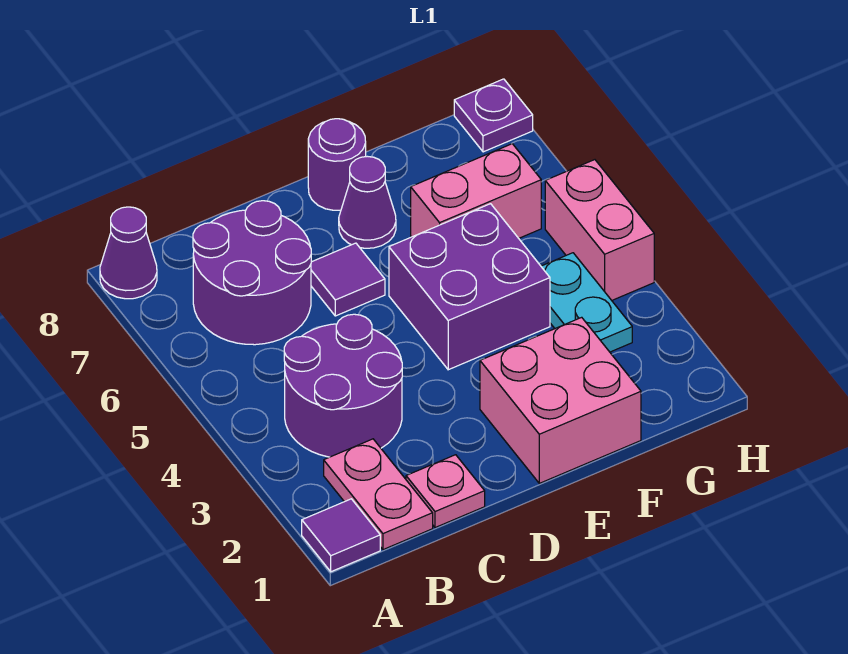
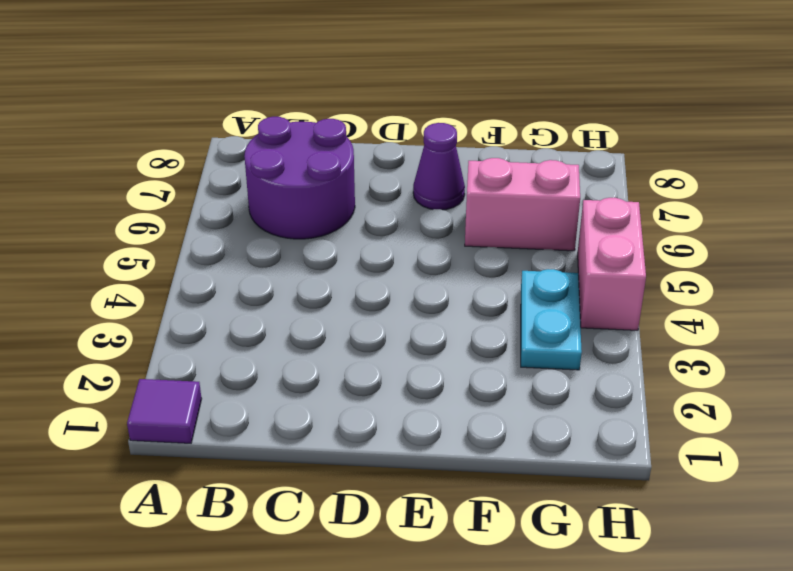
none -> purple 1x1 cone [100,207,157,299]
none -> pink 1x2 plate [324,439,433,550]
none -> purple 2x2 round brick [284,314,402,457]

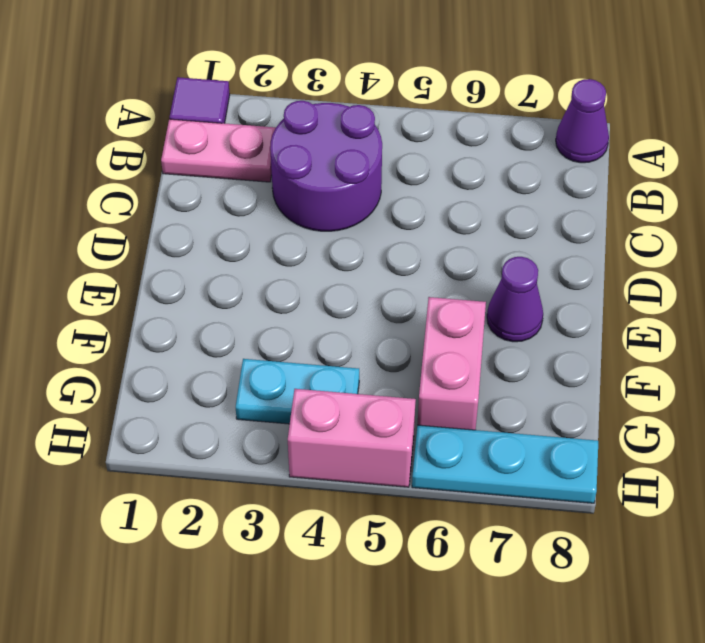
cyan 1x3 plate [412,425,598,503] -> purple 1x1 plate [454,79,533,152]
none -> purple 2x2 round brick [193,201,311,345]
none -> pink 1x1 plate [406,455,485,528]
none -> purple 1x1 tile [311,243,385,316]

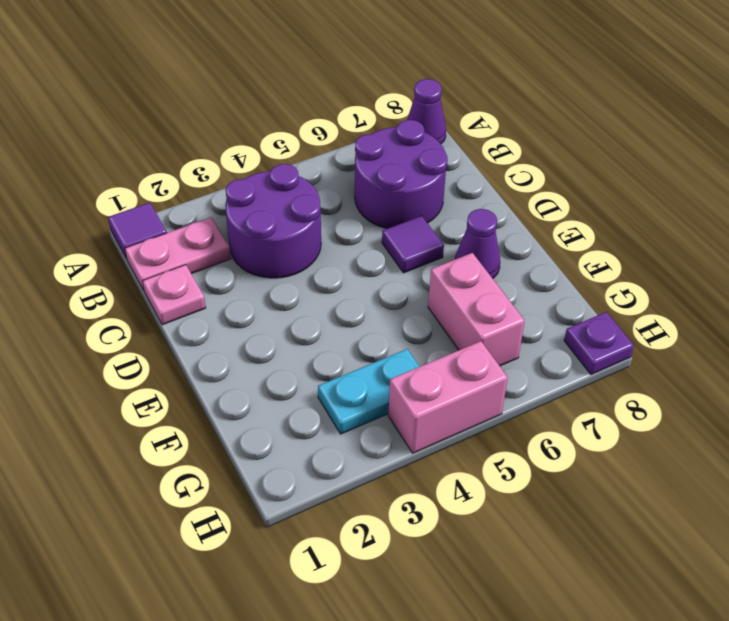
none -> pink 2x2 brick [480,317,641,483]
none -> purple 2x2 brick [389,204,550,370]
none -> purple 1x1 round brick [308,119,366,210]

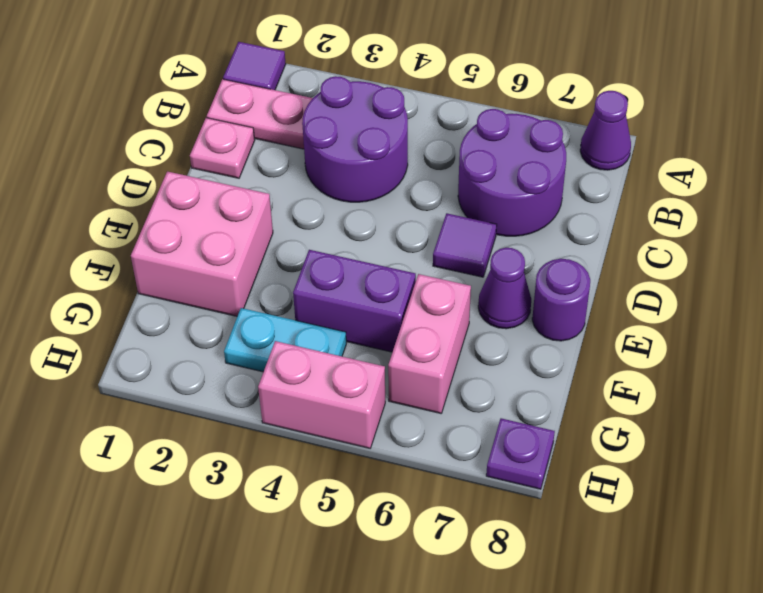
purple 1x2 brick [293,250,416,352] -> purple 2x2 brick [389,204,550,370]

